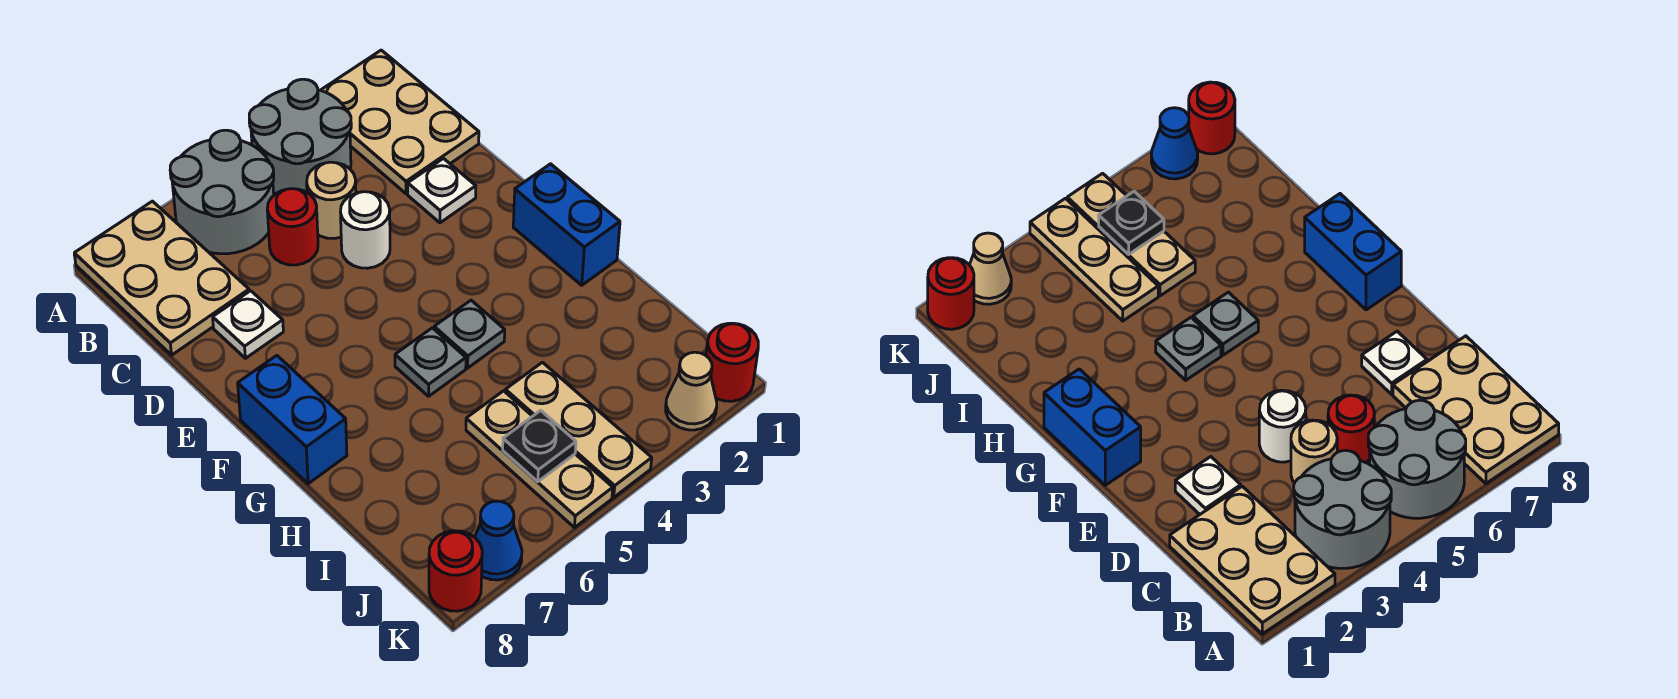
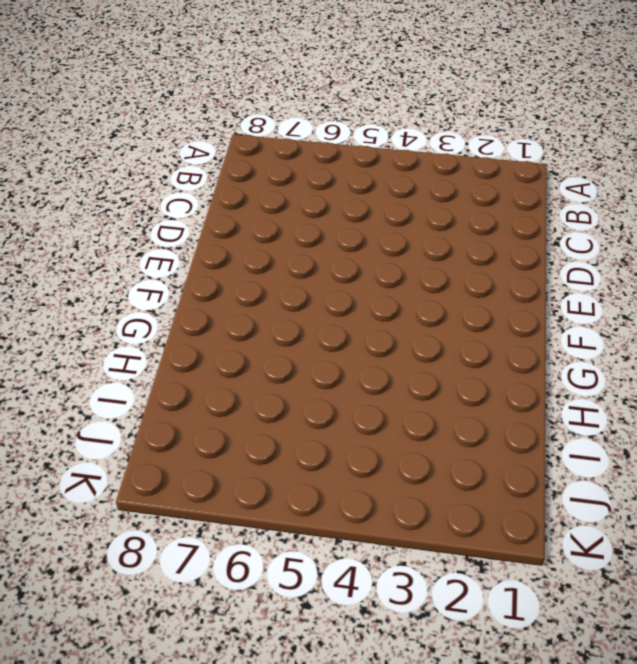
none -> tan 2x3 plate [321,50,479,194]
none -> grey 2x2 round brick [249,79,351,195]
none -> grey 2x2 round brick [170,130,274,254]

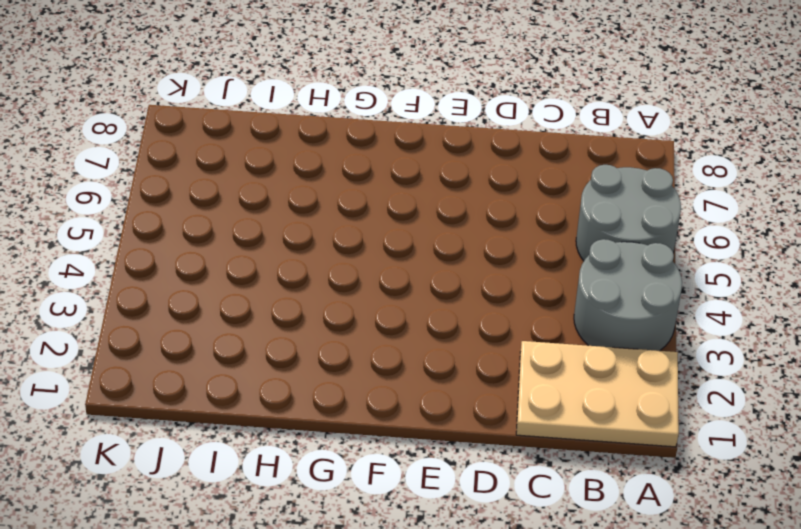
none -> tan 2x3 plate [74,201,249,355]
none -> tan 1x1 round brick [307,162,356,239]
none -> red 1x1 round brick [267,189,318,265]

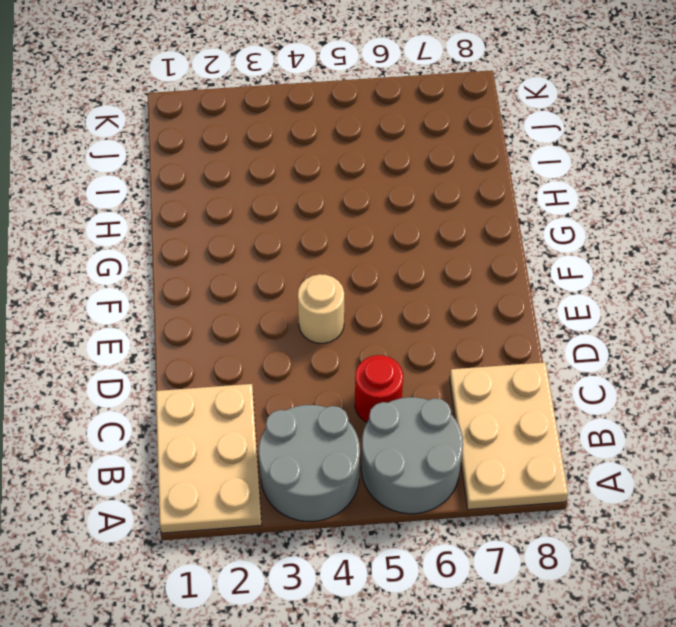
tan 1x1 round brick [298,274,344,343] -> tan 1x1 round brick moved to [307,162,356,239]
none -> white 1x1 plate [408,159,476,223]
none -> white 1x1 round brick [340,192,390,268]
none -> white 1x1 plate [213,291,283,358]

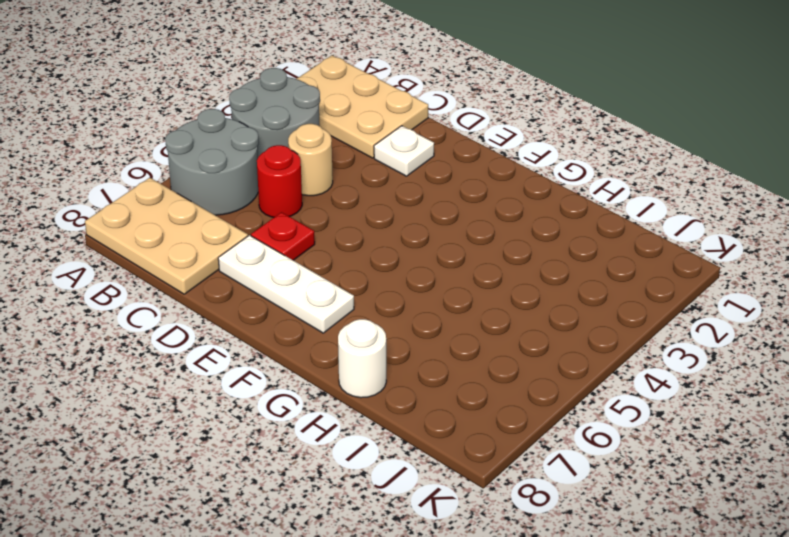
red 1x1 plate [251,212,315,260] -> none
white 1x3 plate [218,235,354,333] -> white 1x1 plate [213,291,283,358]
white 1x1 round brick [338,319,386,398] -> white 1x1 round brick moved to [340,192,390,268]
none -> blue 1x2 brick [513,164,620,285]
none -> blue 1x2 brick [238,355,347,484]
none -> grey 1x1 plate [434,300,505,368]

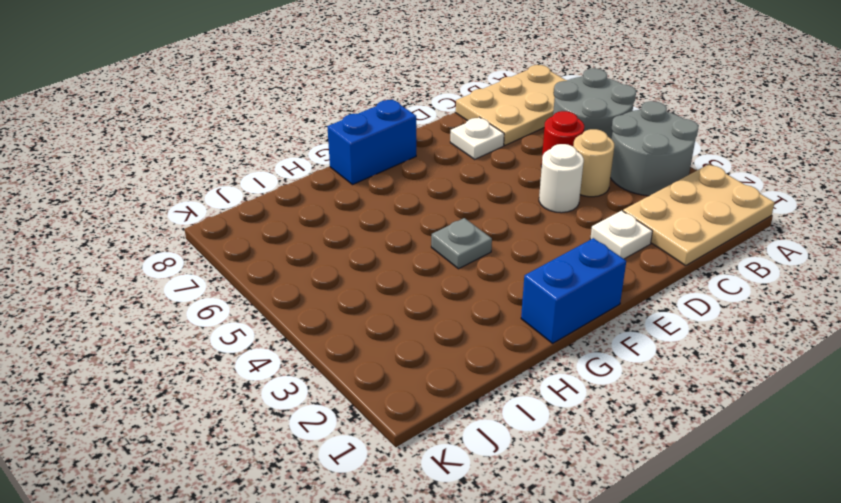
none -> grey 1x1 plate [395,328,466,396]
none -> tan 1x3 plate [505,362,652,497]
none -> tan 1x3 plate [466,391,613,527]

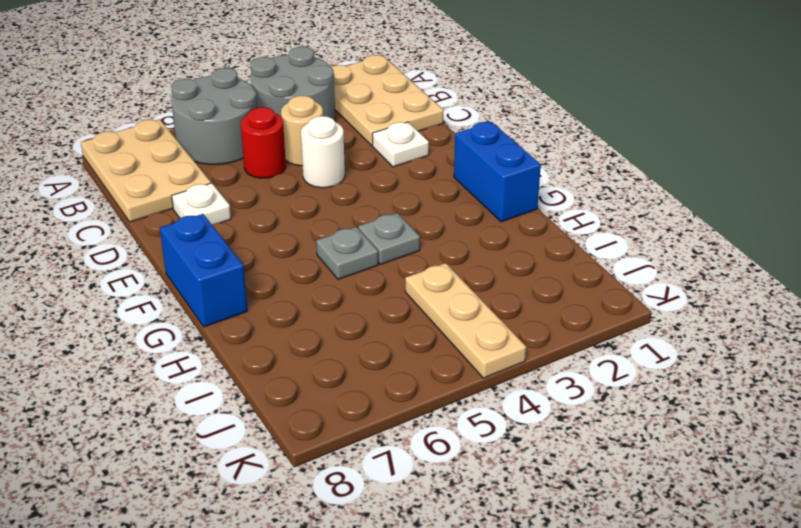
none -> tan 1x3 plate [466,391,613,527]
none -> red 1x1 round brick [706,323,758,401]
none -> tan 1x1 cone [666,352,717,430]

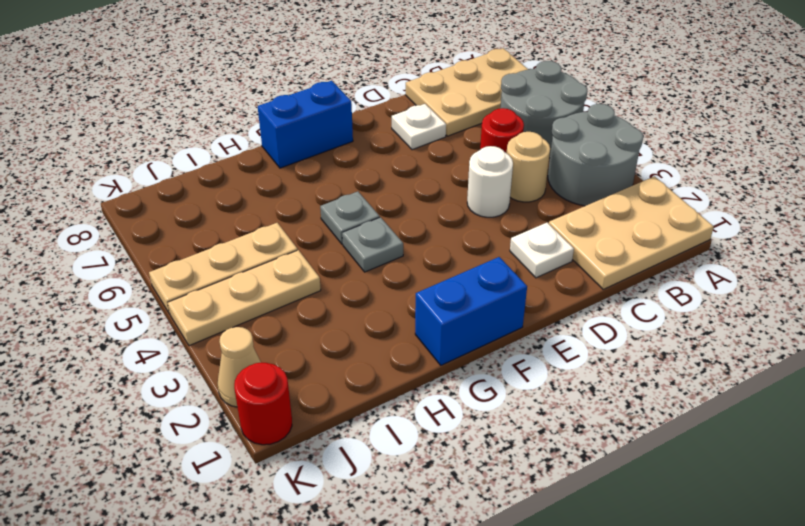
none -> blue 1x1 cone [475,501,522,580]
none -> red 1x1 round brick [429,531,482,611]
none -> black 1x1 plate [503,410,576,482]

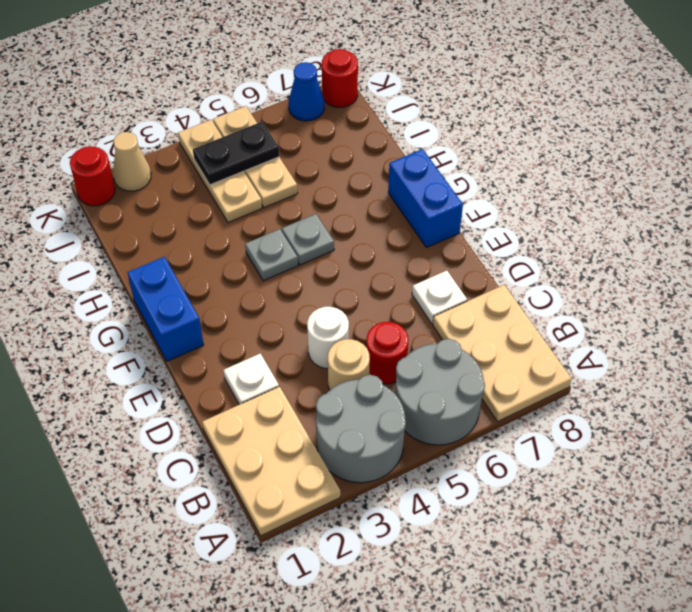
black 1x2 plate [193,122,279,185] -> black 1x1 plate [503,410,576,482]

